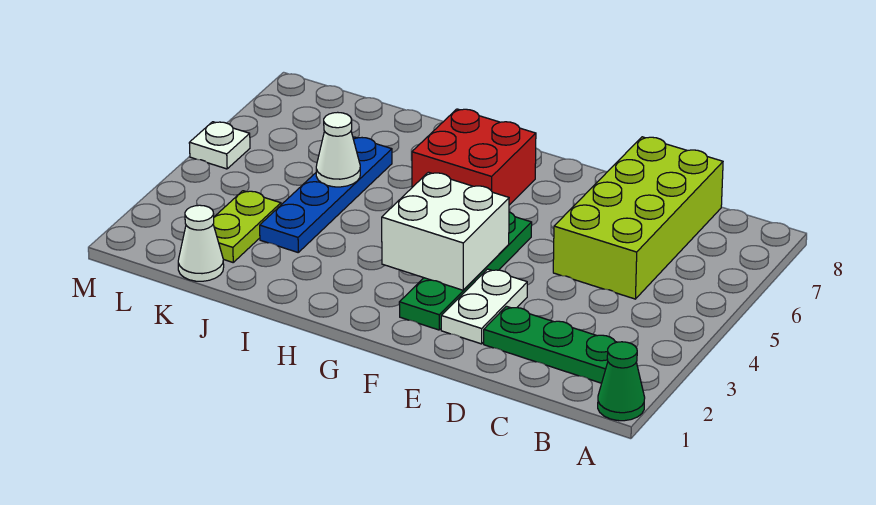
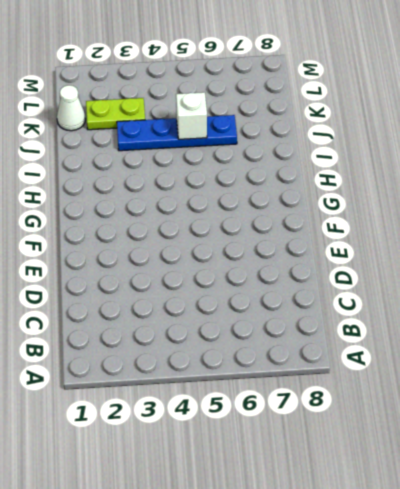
white 1x1 brick [176,92,207,139] -> white 1x1 cone [316,112,360,187]
none -> green 1x1 cone [598,342,645,421]
none -> green 1x3 plate [484,306,616,383]
none -> lime 2x4 brick [553,137,723,299]

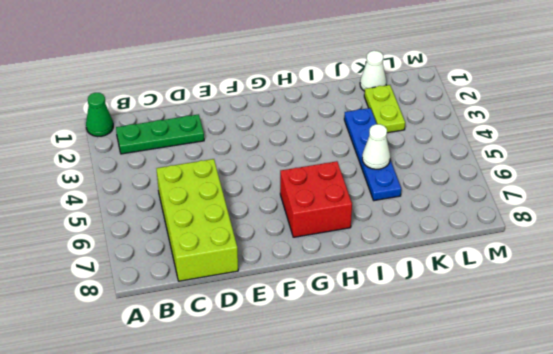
none -> white 1x2 plate [441,269,527,344]
none -> green 1x4 plate [399,212,532,330]
none -> white 1x1 plate [189,122,250,169]

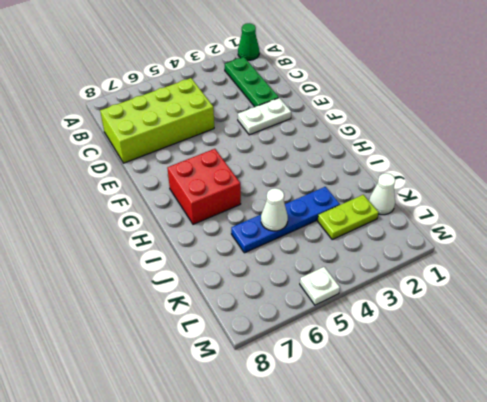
none -> green 1x4 plate [399,212,532,330]
none -> white 2x2 brick [382,172,509,290]

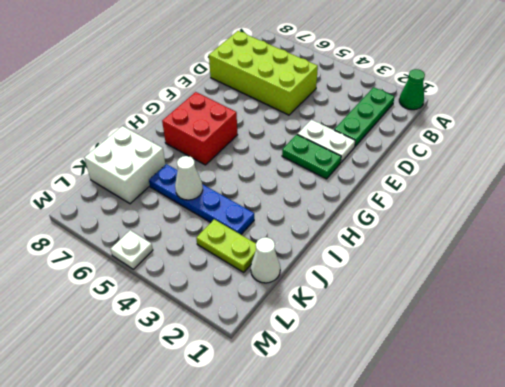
green 1x2 plate [282,135,341,179] -> green 1x4 plate [399,212,532,330]
white 2x2 brick [84,126,166,204] -> white 2x2 brick moved to [382,172,509,290]

